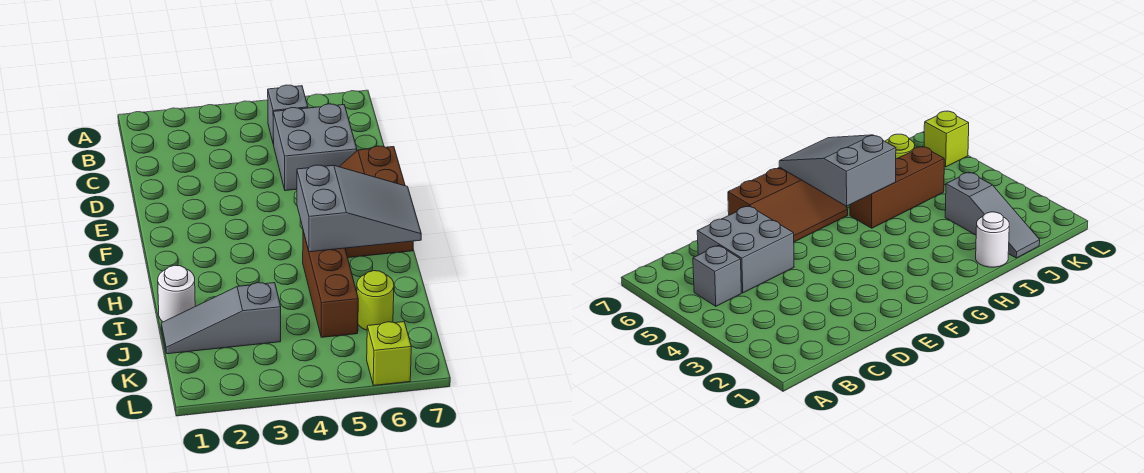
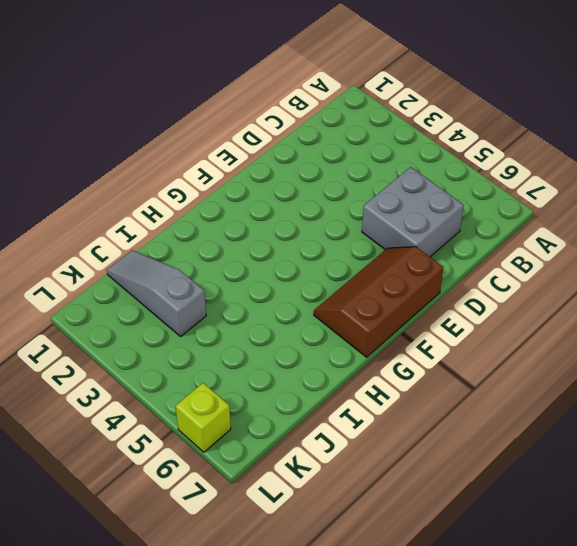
none -> grey 1x1 brick [268,85,308,144]
none -> brown 1x3 brick [303,231,358,337]

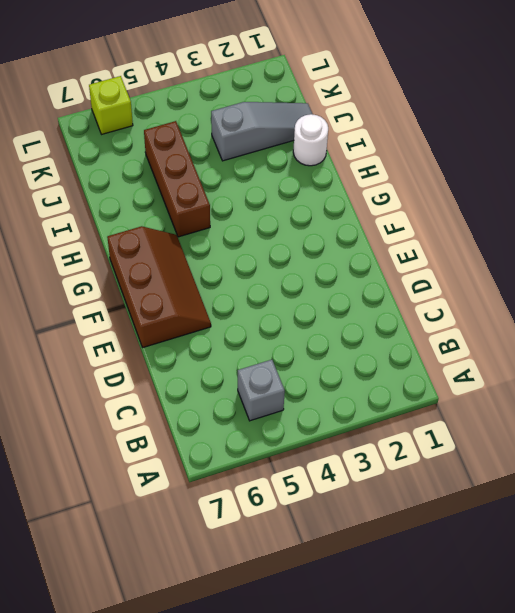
none -> grey 2x2 brick [273,104,357,191]
none -> lime 1x1 round brick [357,271,394,330]

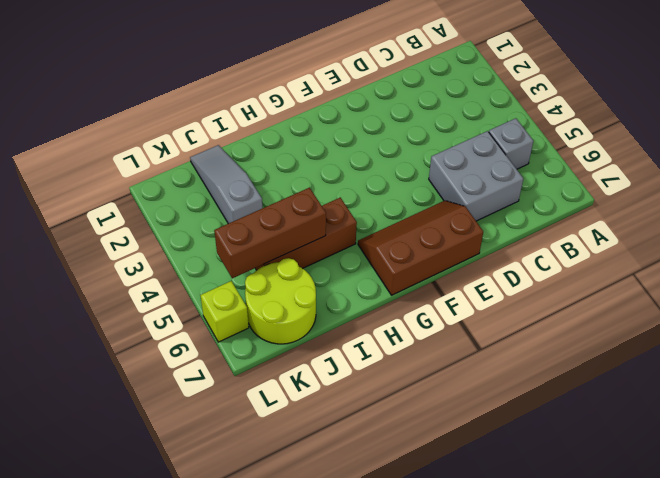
brown 1x3 brick [214,188,326,278] -> none
lime 2x2 round brick [245,258,316,344] -> lime 1x1 round brick [357,271,394,330]
none -> white 1x1 round brick [158,265,195,322]
none -> grey 2x3 slope [297,165,421,252]

